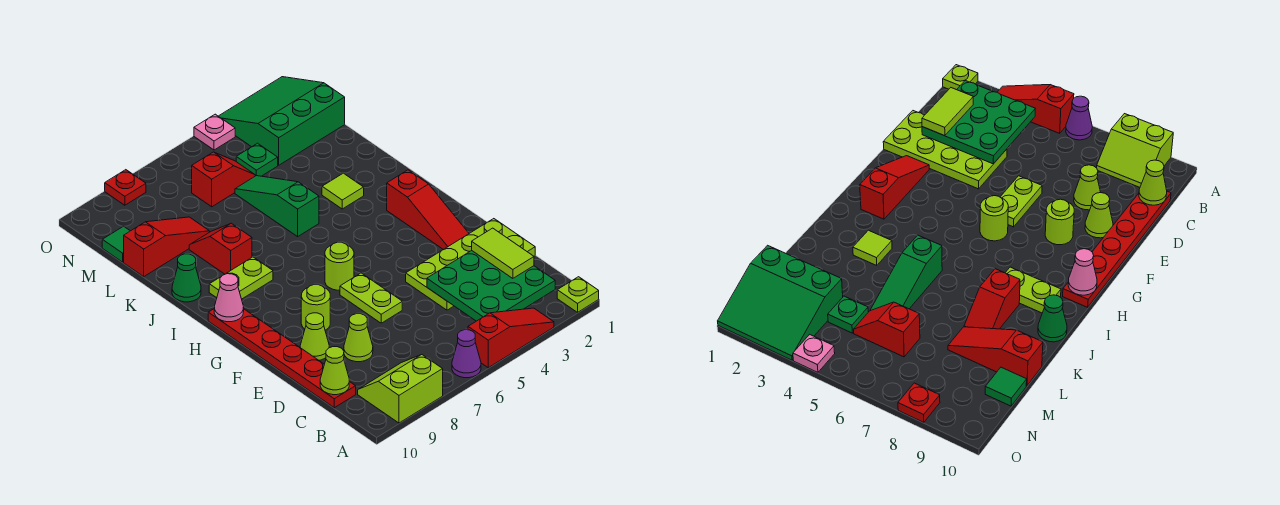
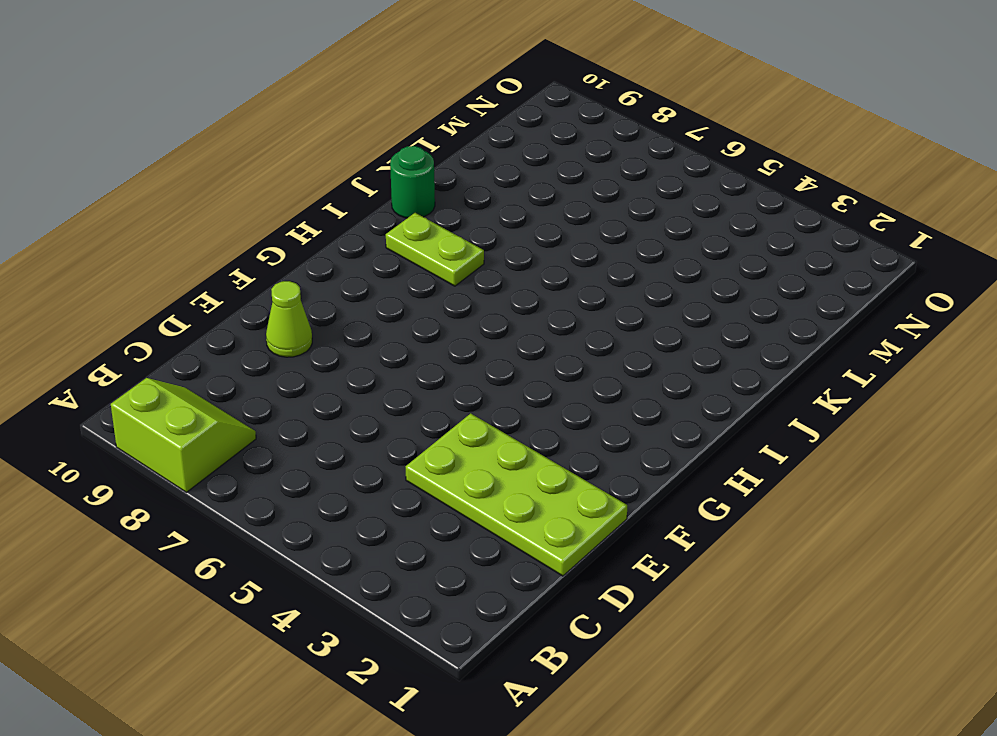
green 1x1 round brick [390,146,435,218] -> green 1x1 cone [172,254,201,302]
none -> lime 1x1 plate [557,277,599,312]
none -> red 1x3 slope [468,308,554,368]
none -> purple 1x1 cone [452,330,481,378]

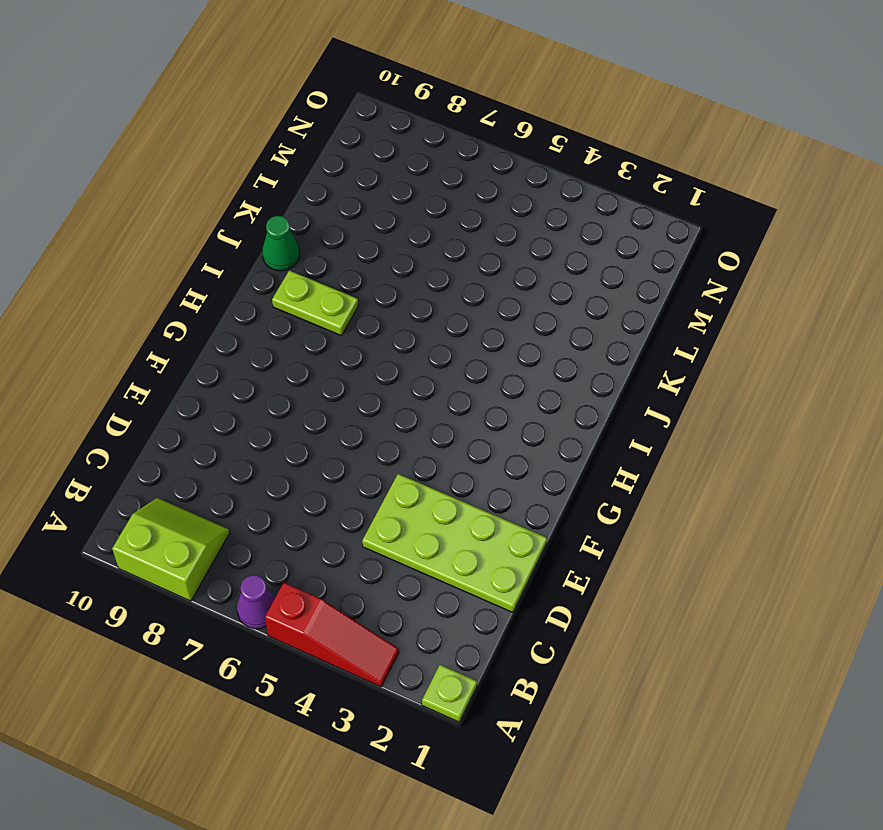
none -> red 1x6 plate [208,309,356,408]
none -> lime 1x1 cone [344,314,373,362]
none -> lime 1x2 plate [340,273,402,323]

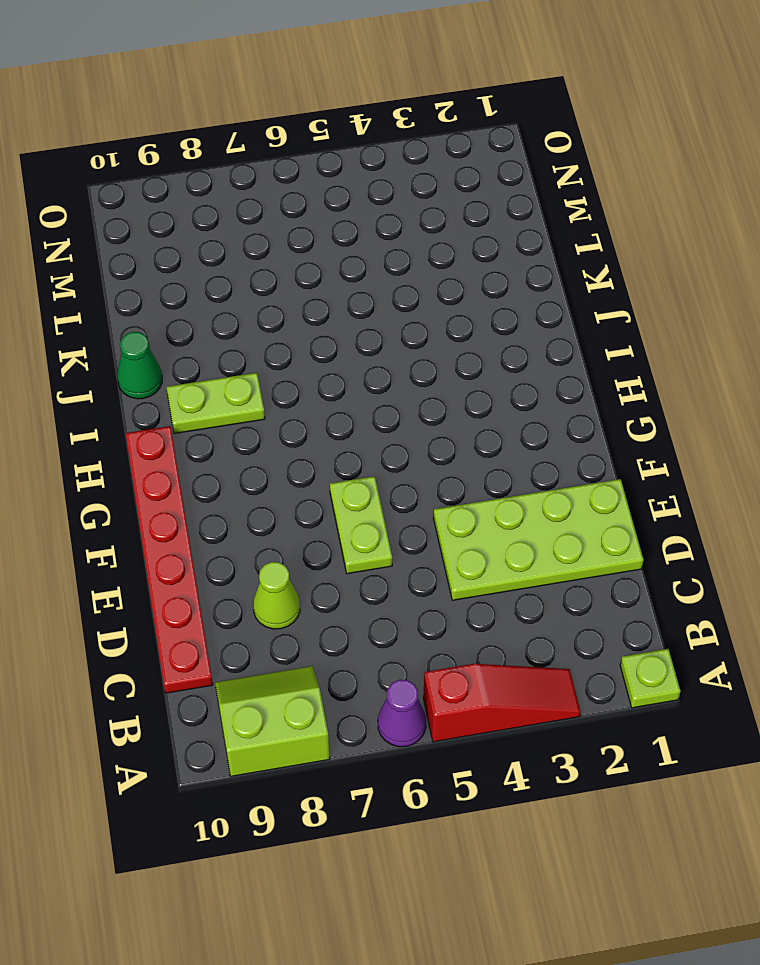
none -> lime 1x1 cone [300,313,329,360]
none -> red 1x3 slope [387,170,469,250]
none -> lime 1x1 round brick [301,285,330,330]

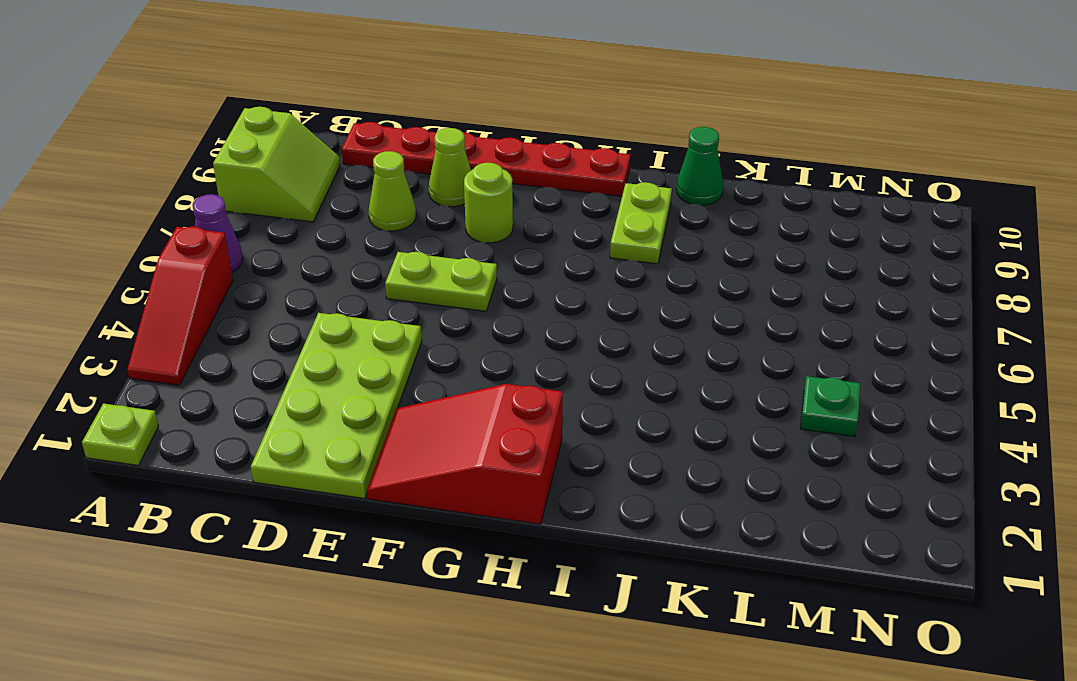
red 2x3 slope [367,384,563,524] -> red 1x3 slope [387,170,469,250]
none -> lime 1x1 round brick [325,242,354,290]
none -> lime 1x1 tile [322,173,364,209]
none -> green 1x3 slope [235,176,319,237]

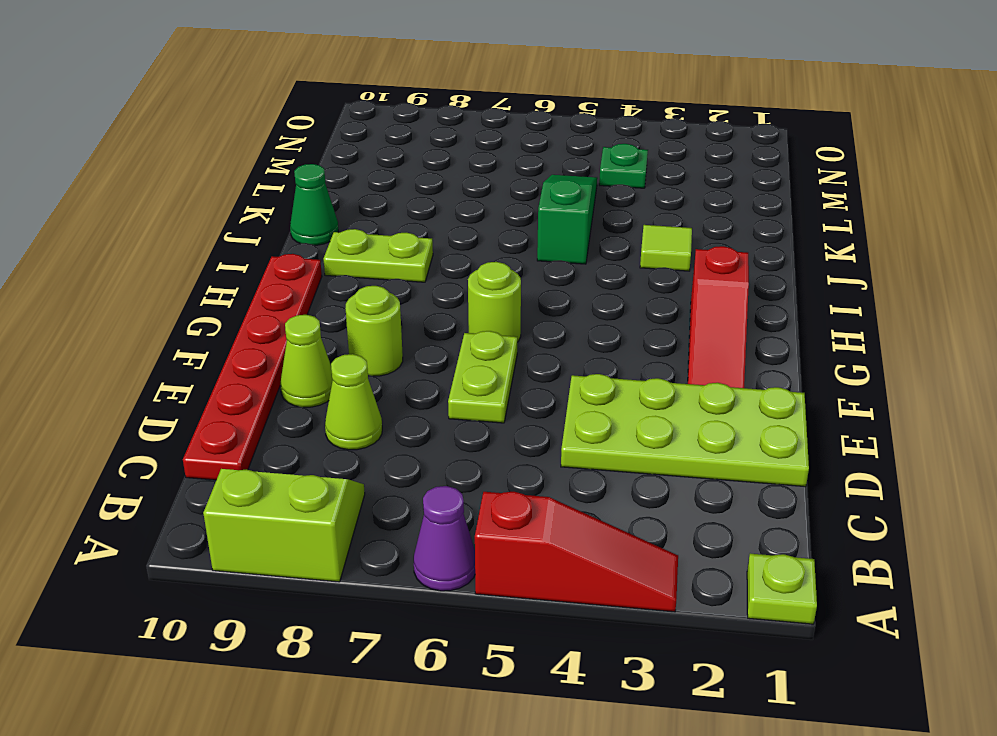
none -> red 1x2 slope [189,223,252,274]
none -> red 1x3 slope [124,217,210,276]
none -> green 3x3 slope [219,77,345,165]

